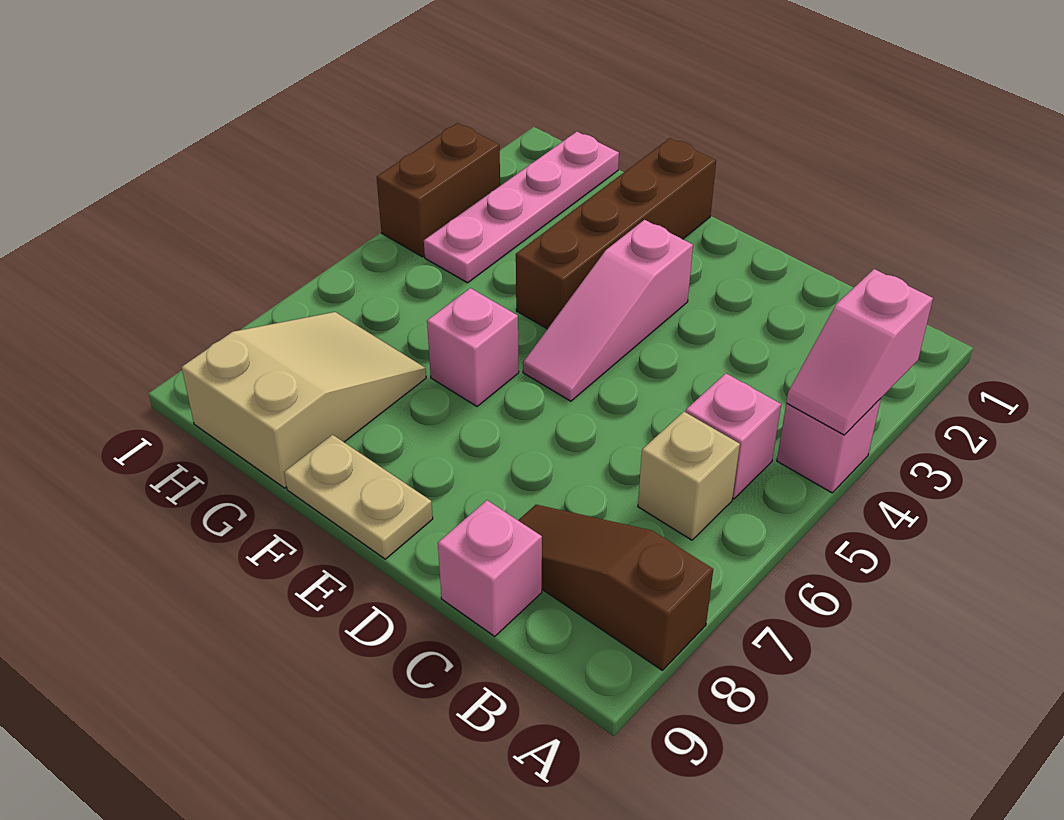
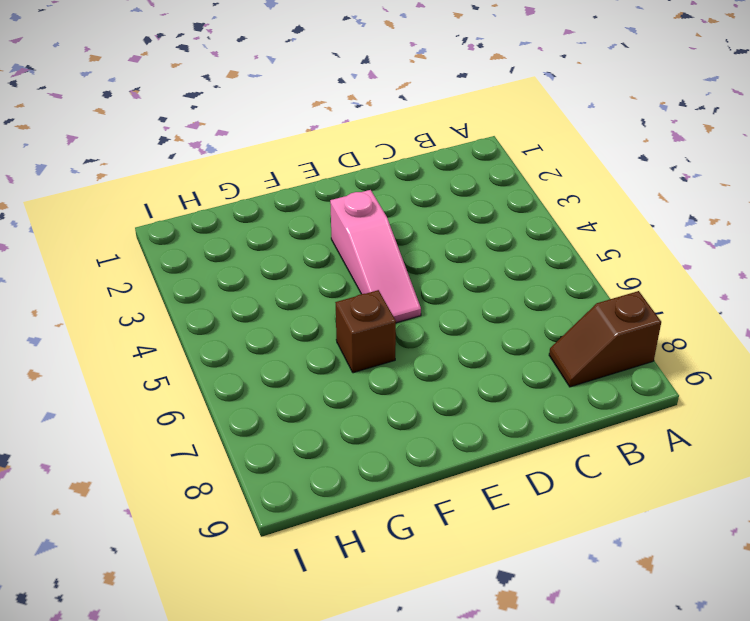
brown 1x2 slope [549,291,661,387] -> brown 1x3 slope [518,505,713,670]
brown 1x1 brick [335,290,396,373] -> pink 1x1 brick [427,288,519,406]
none -> pink 1x1 brick [777,398,881,493]
none -> pink 1x1 brick [686,373,781,499]
none -> tan 1x1 brick [638,412,740,540]

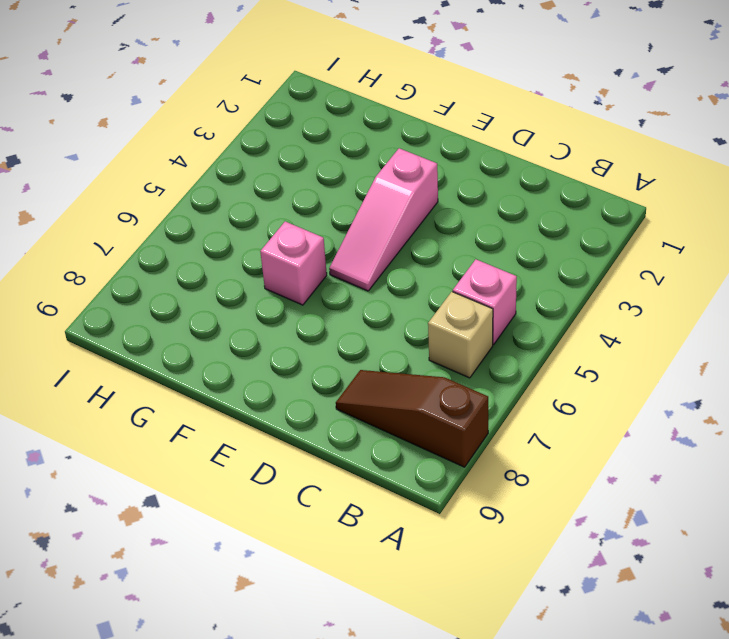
none -> pink 1x1 brick [777,398,881,493]
none -> pink 1x1 brick [438,500,542,636]
none -> tan 1x2 plate [284,435,433,559]

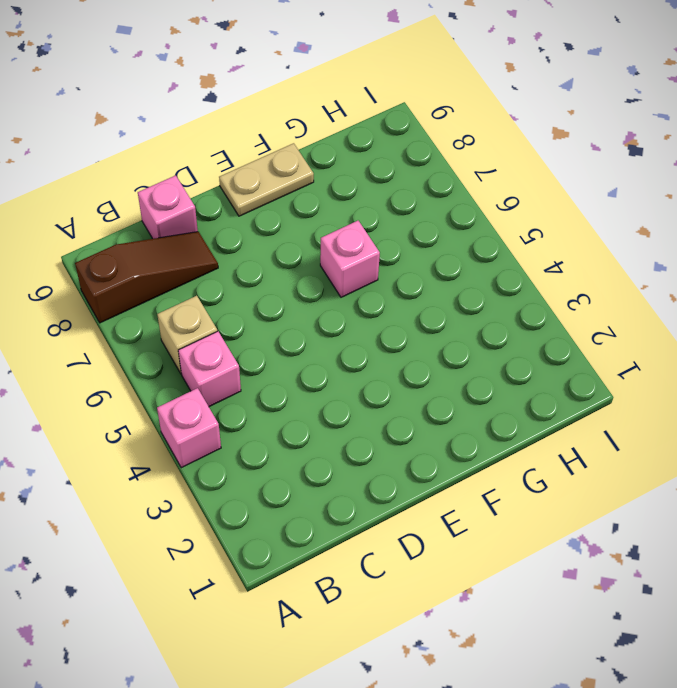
none -> pink 1x3 slope [523,220,693,401]
none -> brown 1x4 brick [516,138,716,329]
none -> tan 2x3 slope [181,312,426,488]

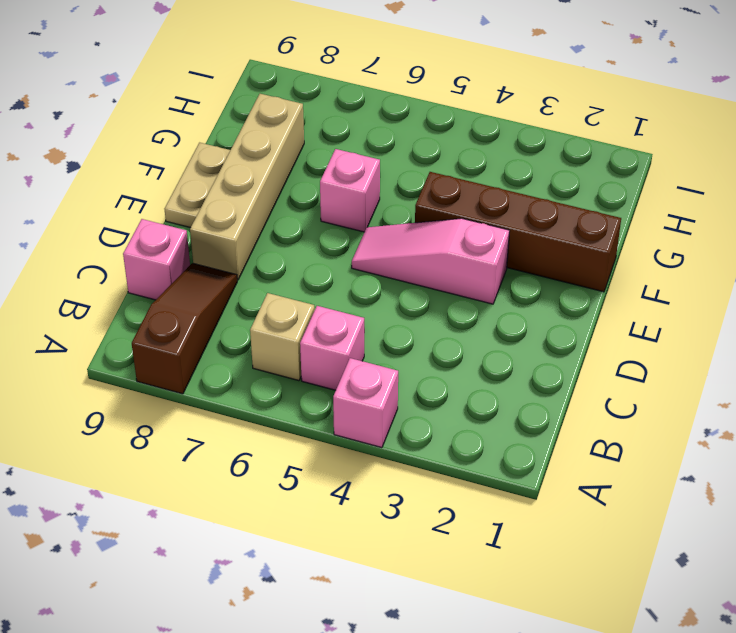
tan 1x4 brick [190,94,304,280] -> tan 2x3 slope [181,312,426,488]
none -> pink 1x4 plate [424,132,619,283]
none -> brown 1x2 brick [377,123,500,257]
none -> pink 1x2 slope [786,269,933,435]

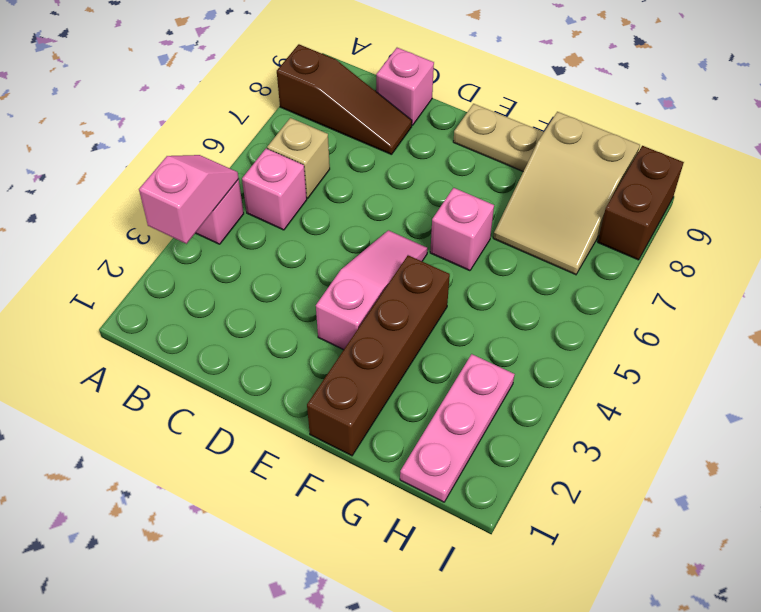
pink 1x3 plate [400,354,515,502] -> pink 1x4 plate [424,132,619,283]
brown 1x2 brick [598,146,684,260] -> brown 1x2 brick moved to [377,123,500,257]

